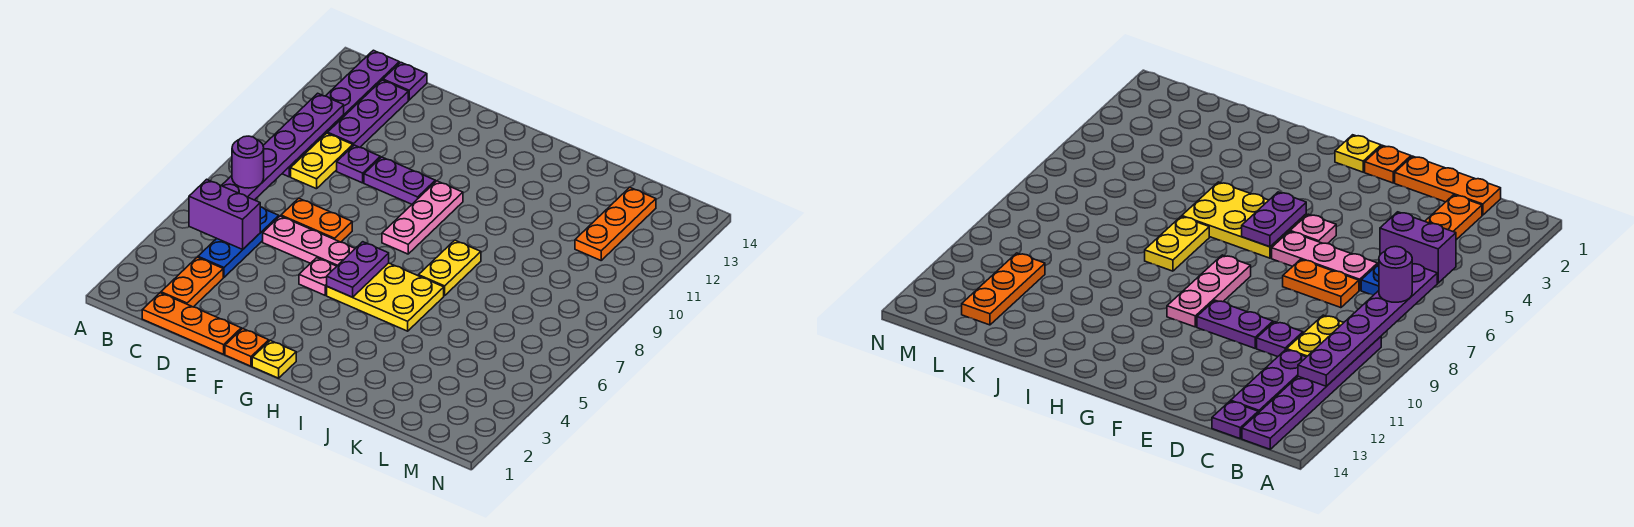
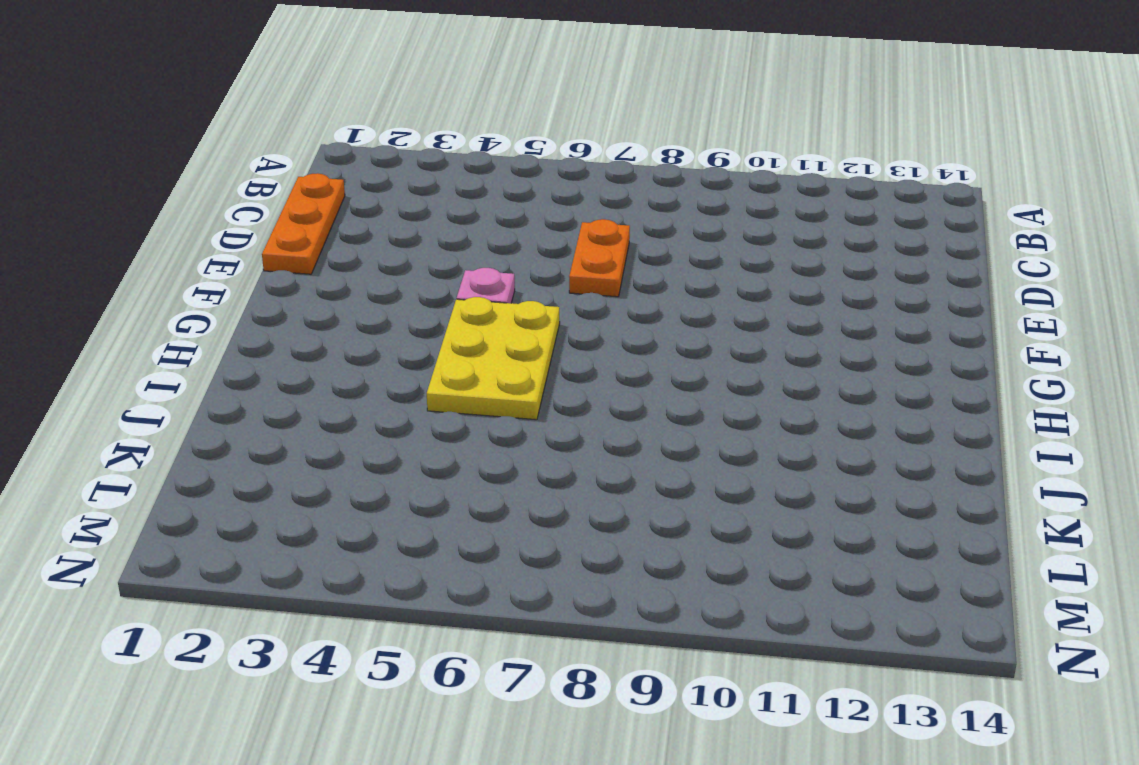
none -> purple 1x6 plate [282,50,399,177]
none -> orange 1x2 plate [161,257,223,307]
none -> blue 1x3 plate [198,207,279,277]

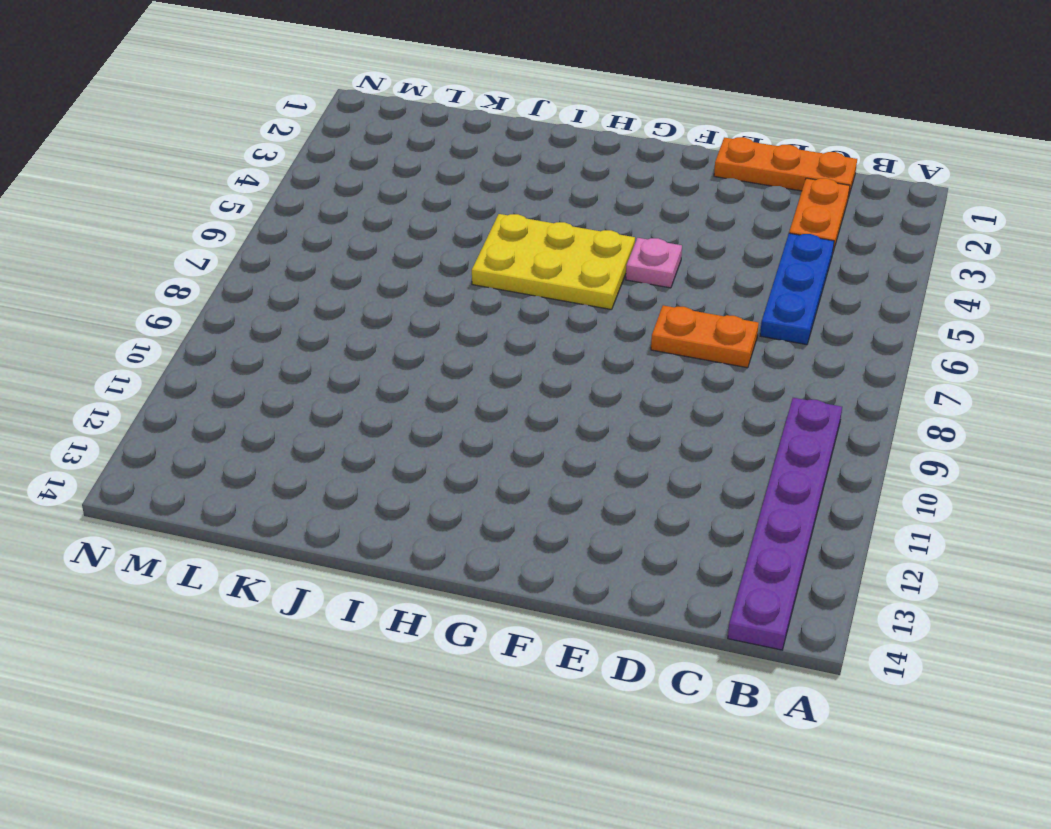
none -> yellow 1x2 plate [291,133,353,189]
none -> purple 1x3 plate [328,80,408,147]
none -> purple 1x1 plate [383,62,427,100]

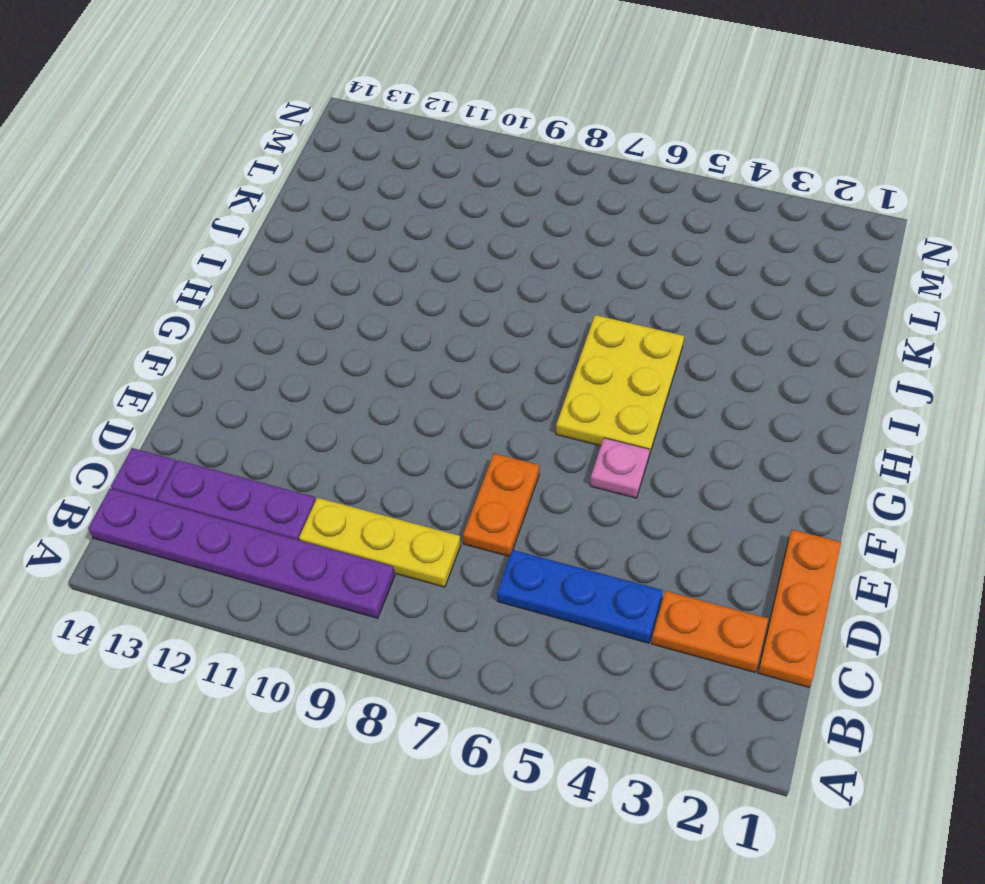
yellow 1x3 plate [299,498,461,587] -> yellow 1x2 plate [291,133,353,189]
none -> pink 1x3 plate [263,216,355,266]
none -> purple 1x1 plate [337,145,380,183]
none -> purple 1x2 plate [364,157,435,204]

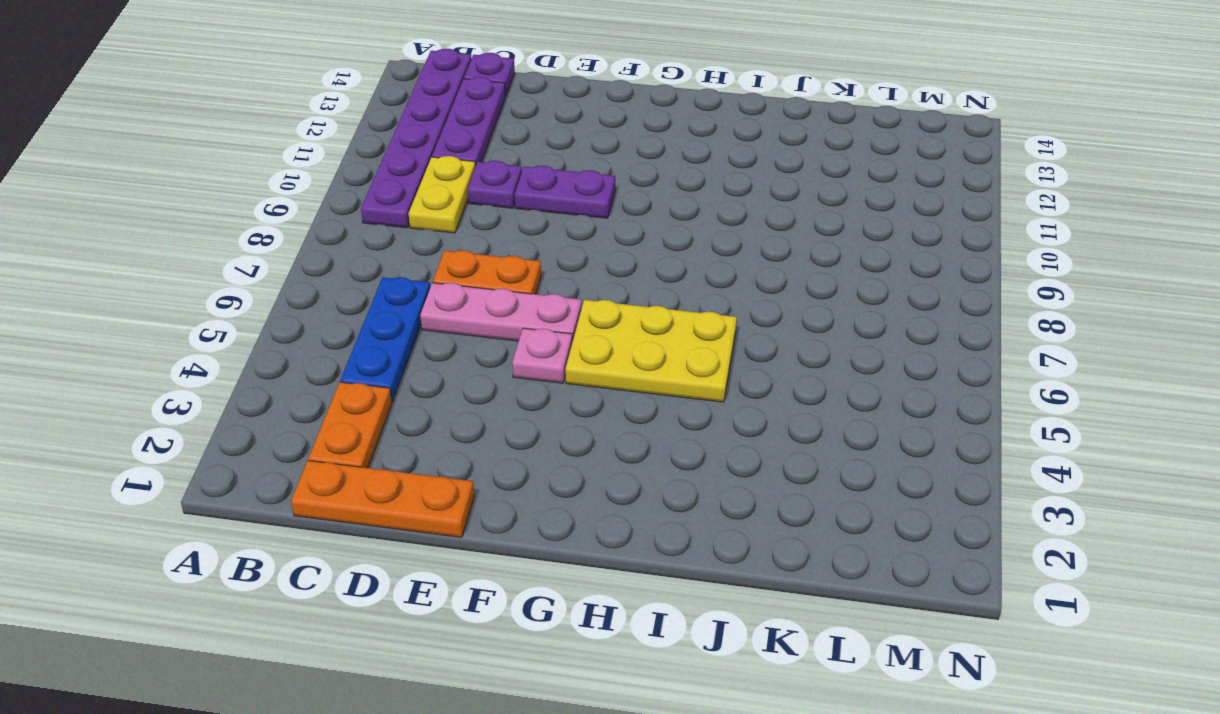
none -> orange 1x1 plate [225,329,269,366]
none -> yellow 1x1 plate [252,341,296,378]
none -> pink 1x3 plate [382,181,463,254]

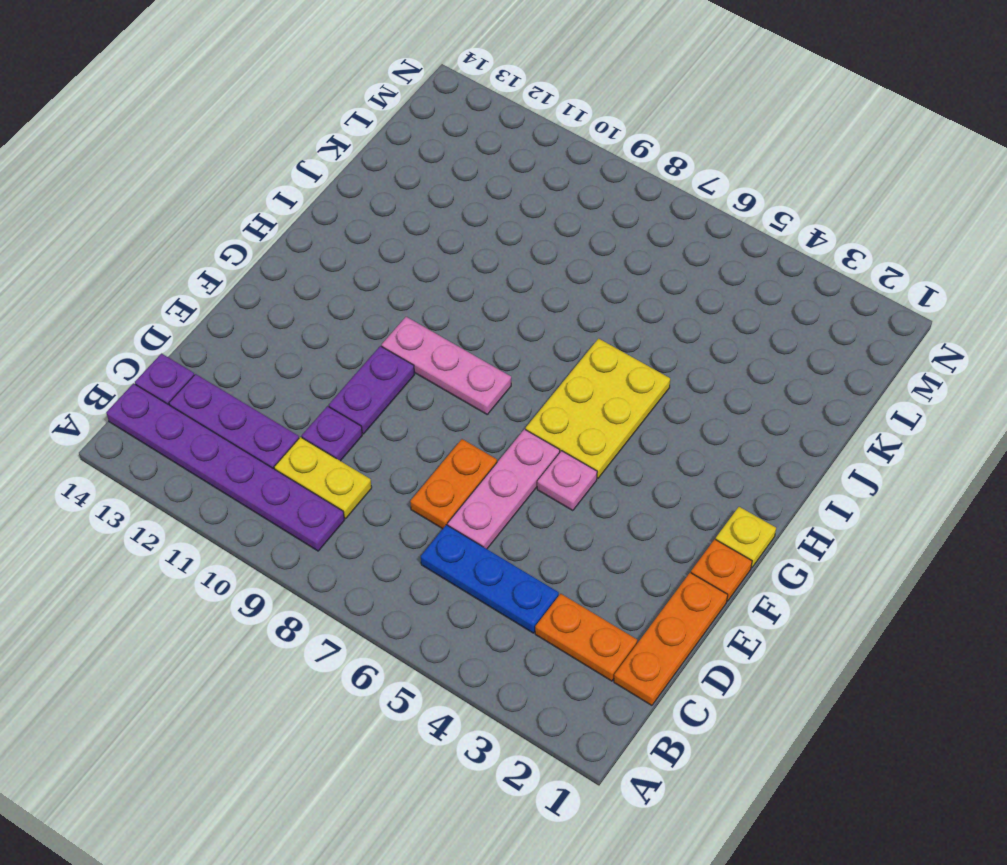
none -> yellow 1x2 plate [419,240,481,296]
none -> orange 1x3 plate [575,187,656,260]
none -> purple 1x2 brick [189,179,260,250]

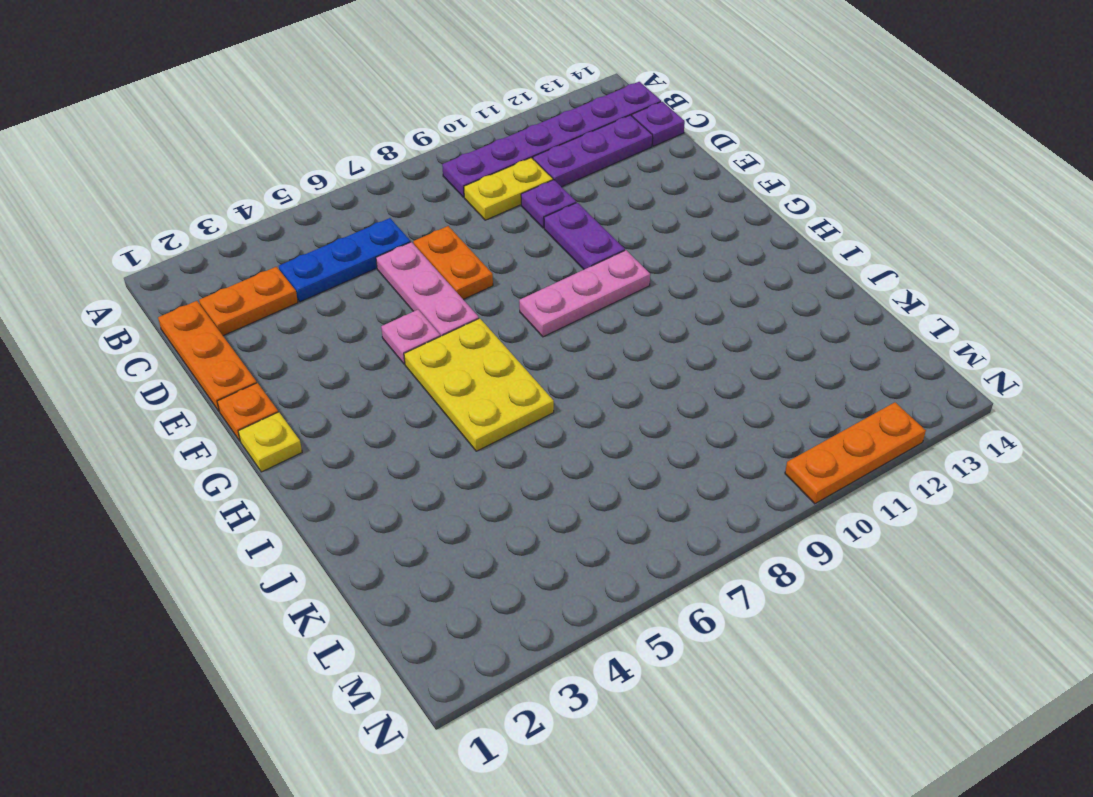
orange 1x3 plate [785,402,926,504] -> orange 1x3 plate moved to [575,187,656,260]
none -> yellow 1x2 plate [419,240,481,296]
none -> purple 1x2 brick [189,179,260,250]
none -> purple 1x6 plate [221,93,344,200]

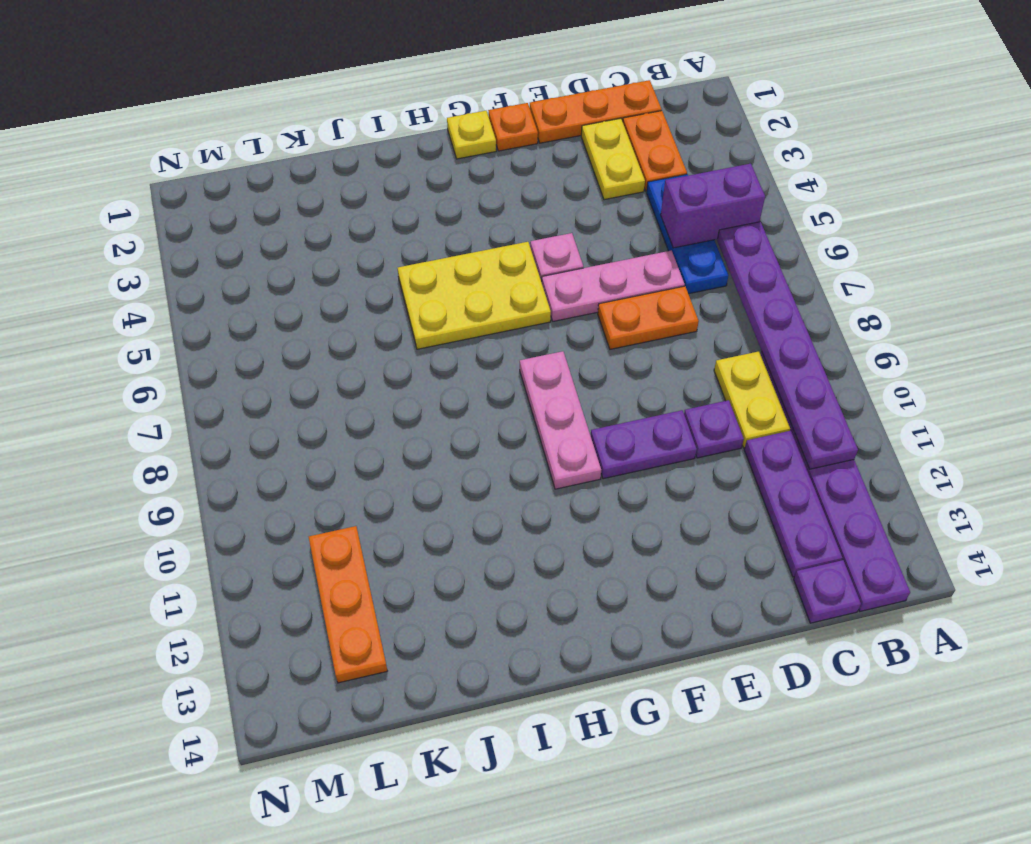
yellow 1x2 plate [581,118,645,200] -> yellow 1x2 plate moved to [419,240,481,296]
none -> purple 1x2 plate [327,242,389,297]
none -> purple 1x1 round brick [232,136,264,188]

